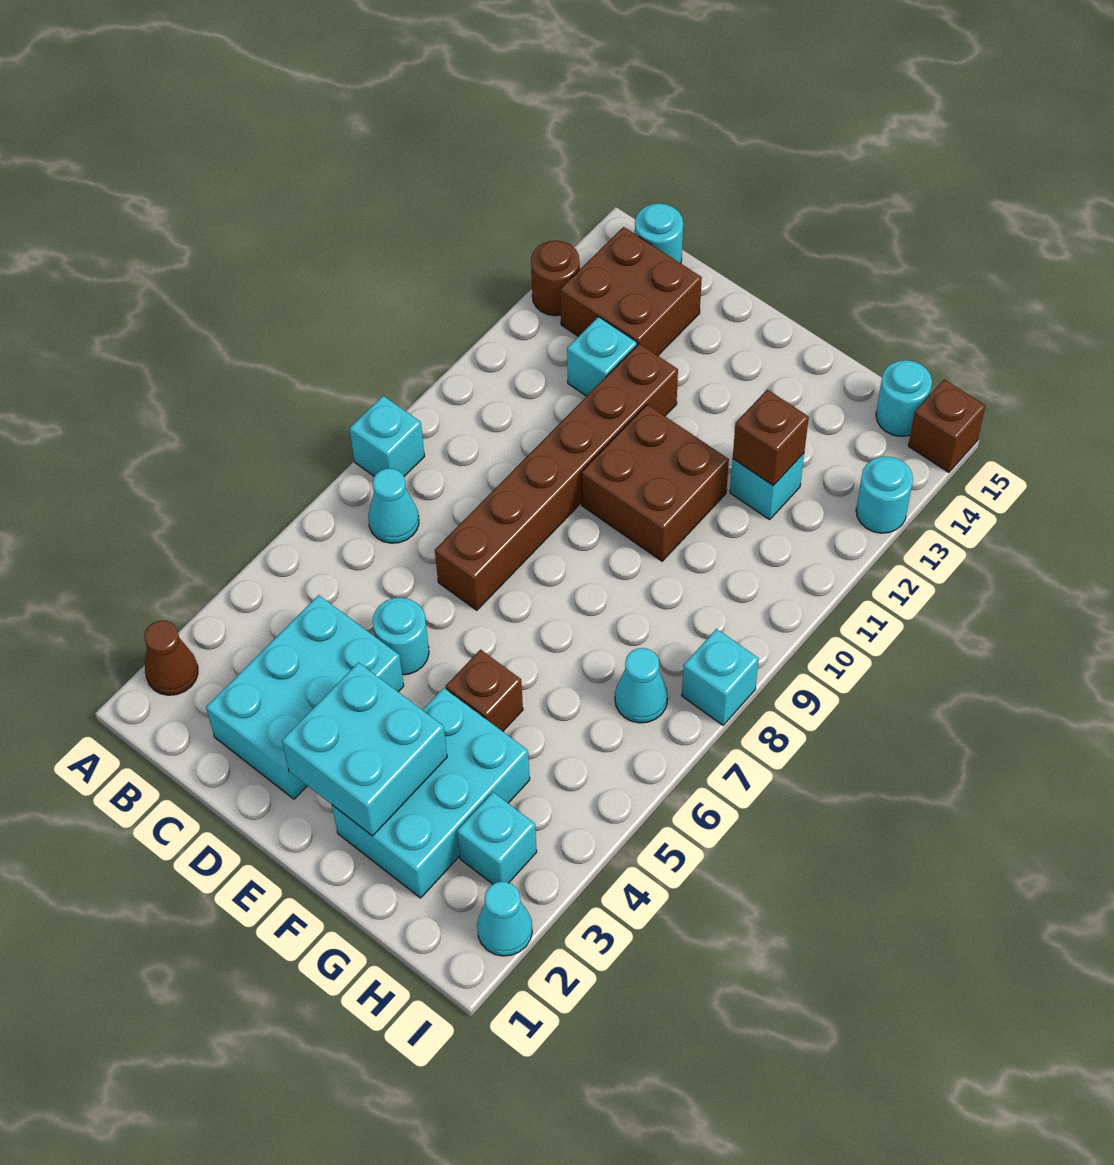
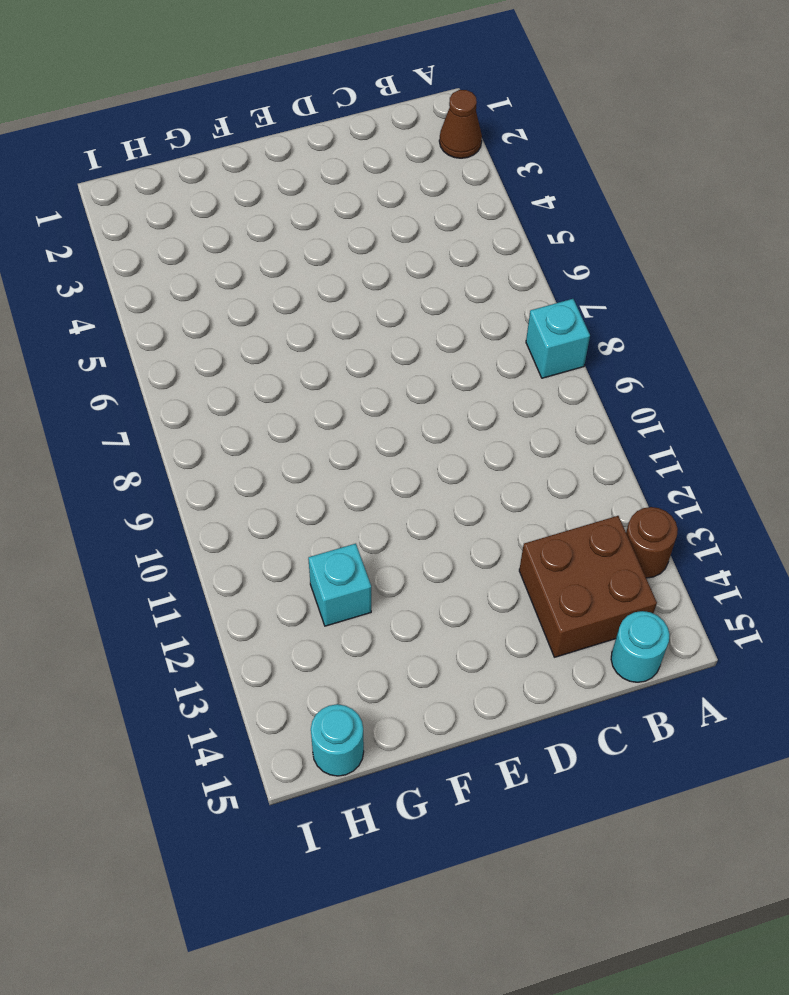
none -> cyan 1x1 cone [368,469,419,543]
none -> cyan 2x3 brick [206,595,404,799]
none -> cyan 1x1 brick [567,317,637,396]

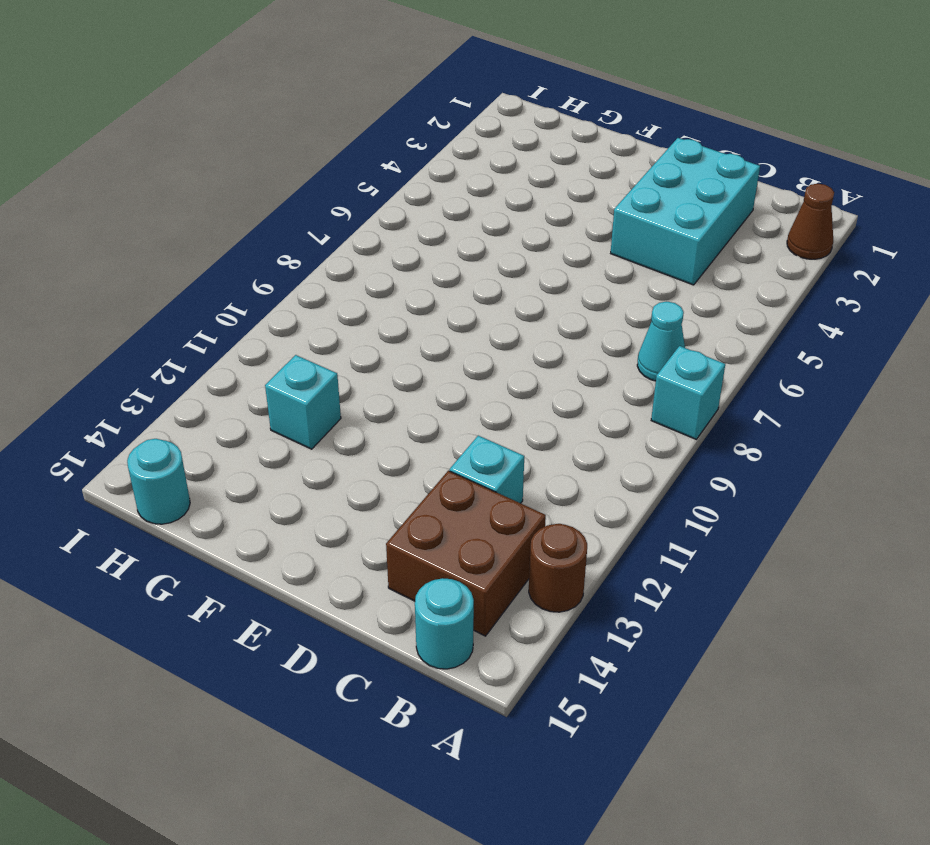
none -> cyan 1x1 round brick [373,597,429,675]
none -> brown 1x6 brick [435,344,678,610]
none -> brown 2x2 brick [581,405,729,561]

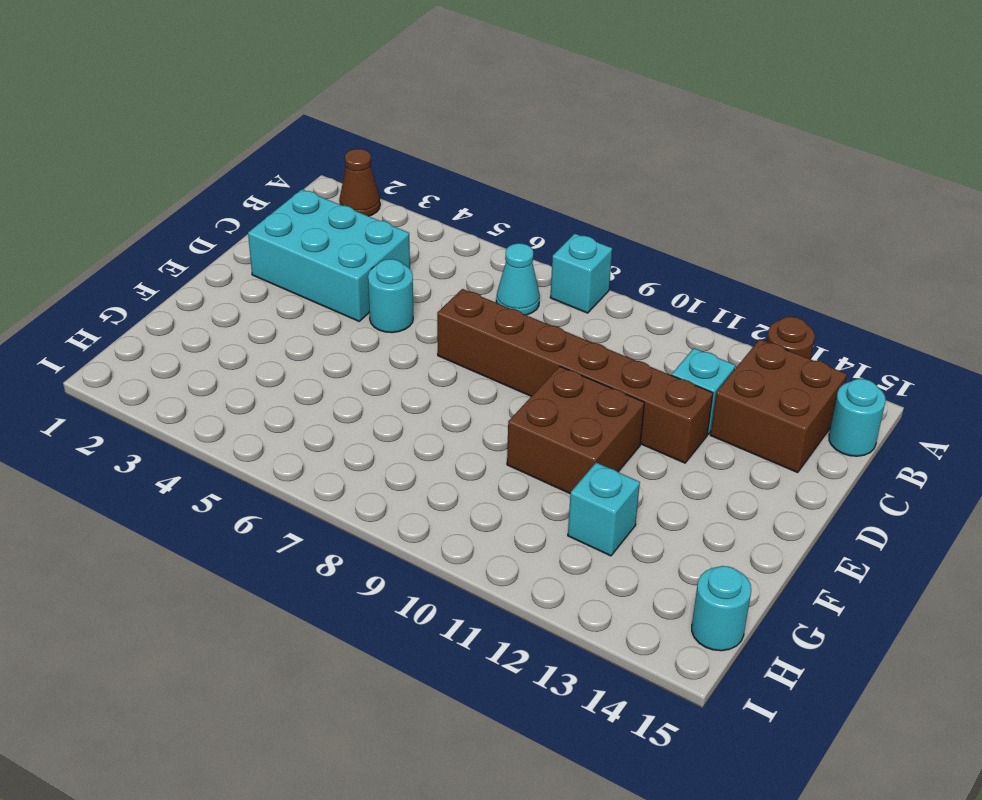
none -> cyan 2x3 brick [332,688,530,898]
none -> brown 1x1 brick [446,650,523,731]
none -> cyan 1x1 brick [457,792,537,884]

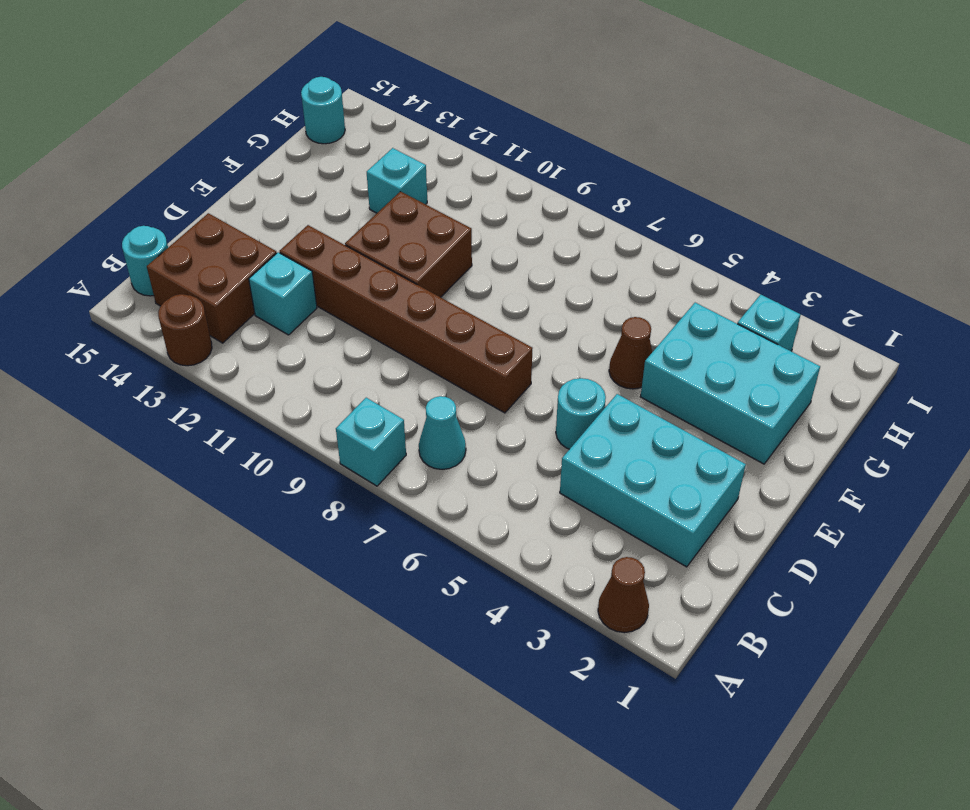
brown 1x1 cone [609,317,652,389] -> brown 1x1 brick [446,650,523,731]
none -> cyan 1x1 cone [615,648,668,723]
none -> cyan 1x1 cone [477,882,532,956]
none -> cyan 1x1 brick [682,629,759,725]

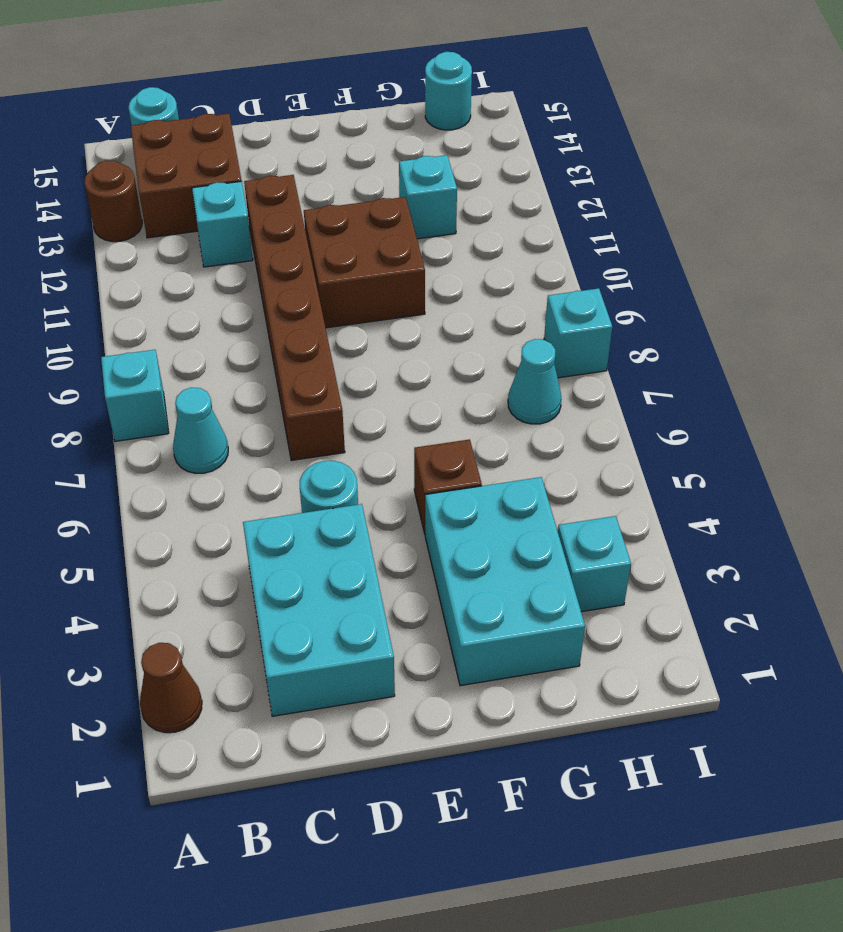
none -> cyan 1x1 cone [477,882,532,956]
none -> cyan 1x1 round brick [856,456,913,533]
none -> brown 1x1 brick [908,379,985,472]

